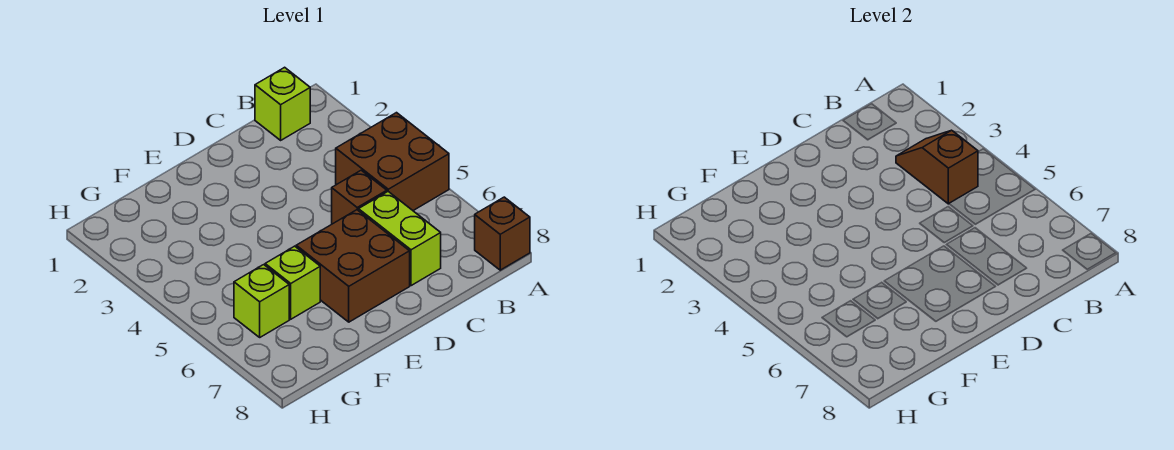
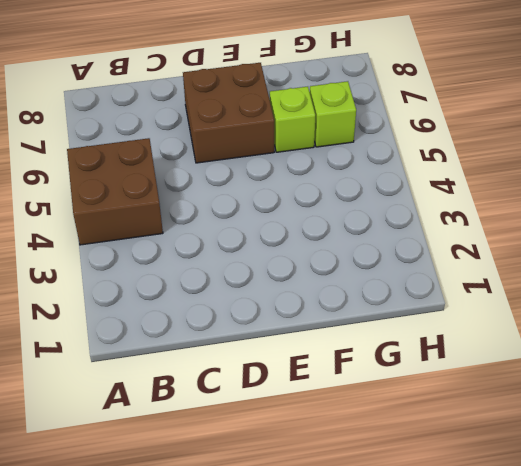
none -> brown 1x1 brick [475,197,530,270]
none -> lime 1x1 brick [255,67,310,140]

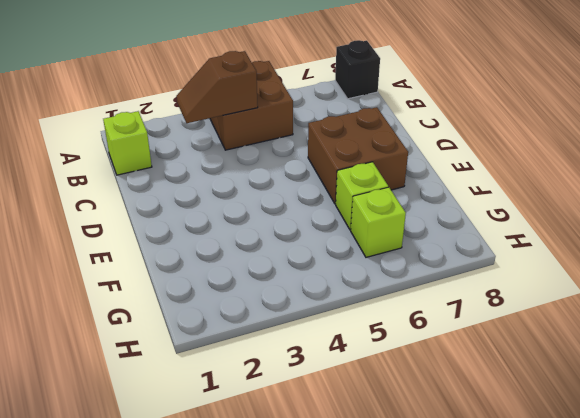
black 1x1 brick [335,40,380,99] -> brown 1x1 brick [475,197,530,270]
none -> brown 1x1 brick [332,170,387,224]
none -> lime 1x2 brick [359,192,441,286]

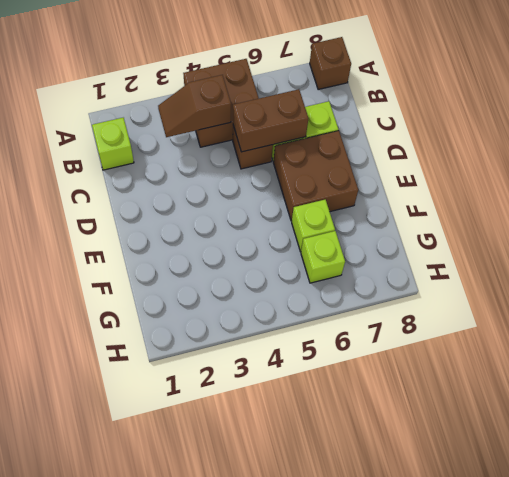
brown 1x2 brick [233,89,309,152] -> none

